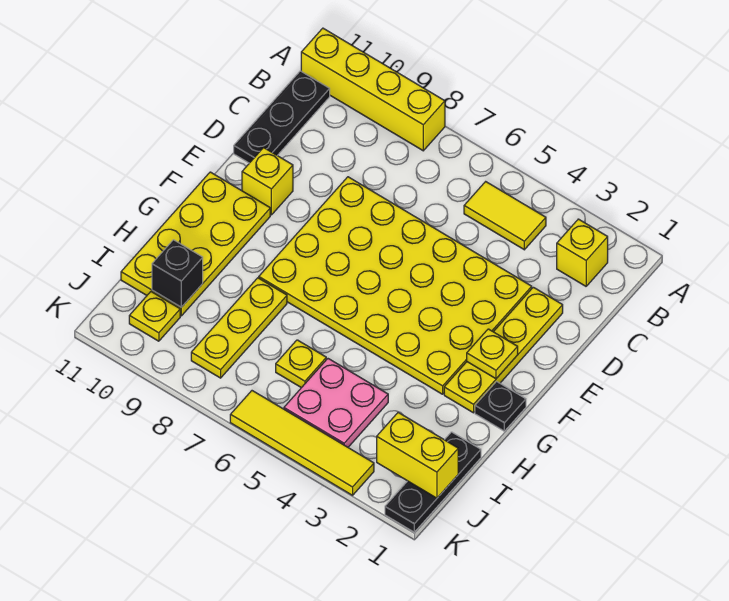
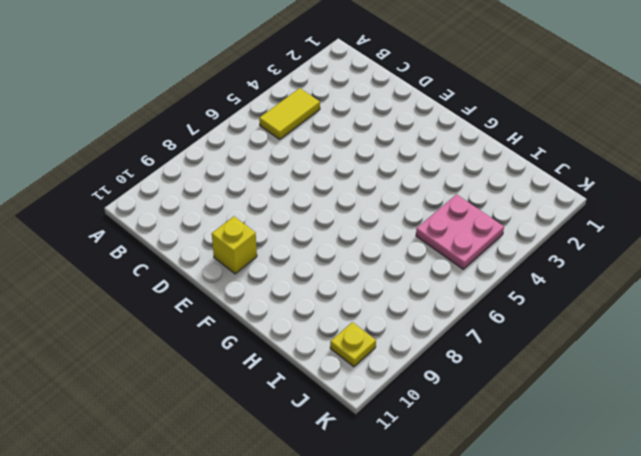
none -> yellow 1x4 brick [301,28,445,151]
none -> yellow 1x1 brick [557,219,608,286]
none -> black 1x3 plate [234,71,330,163]

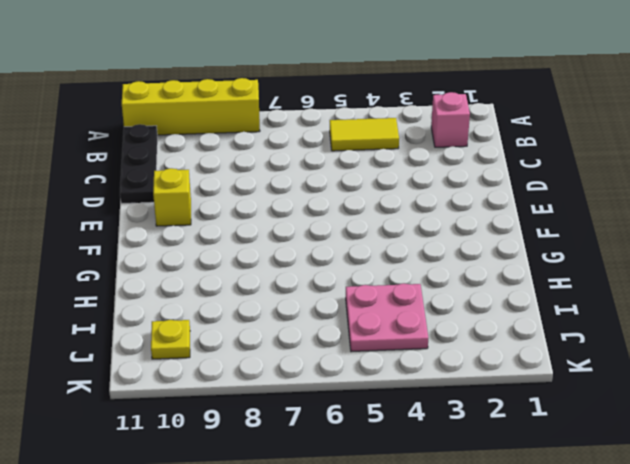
pink 1x1 brick [431,92,470,147] -> yellow 1x1 brick [557,219,608,286]
none -> yellow 1x4 plate [444,287,563,413]
none -> yellow 4x6 plate [259,177,532,394]
none -> yellow 2x4 plate [121,172,270,316]

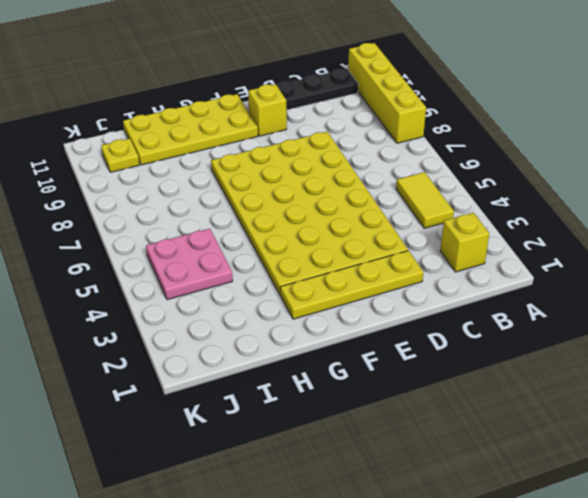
none -> black 1x1 plate [475,382,526,431]
none -> yellow 1x3 plate [191,278,287,378]
none -> black 1x3 plate [385,432,481,532]

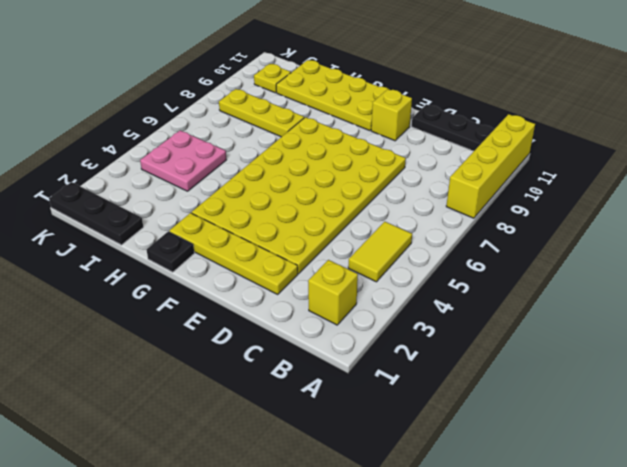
none -> yellow 1x1 plate [276,340,326,388]
none -> yellow 1x4 tile [230,391,374,495]
none -> yellow 1x1 plate [467,329,518,379]

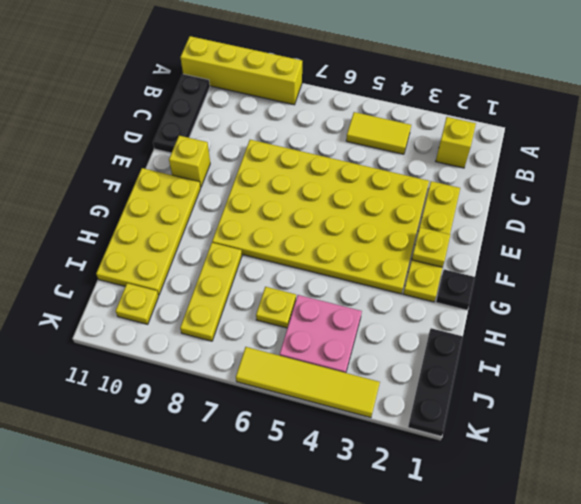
none -> black 1x1 brick [152,240,203,307]
none -> yellow 1x2 brick [377,413,458,498]

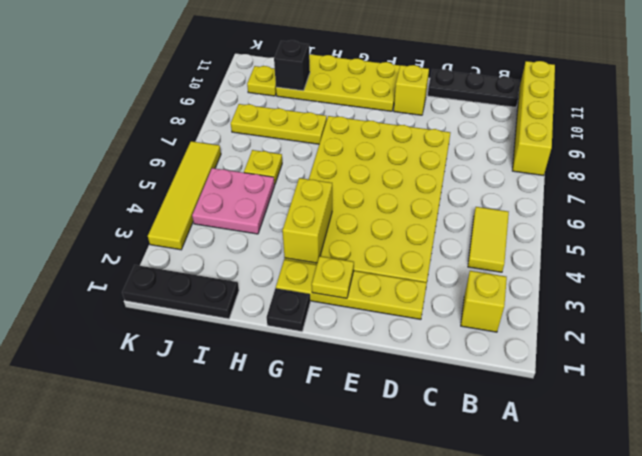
yellow 1x2 brick [282,178,332,263] -> yellow 1x2 brick moved to [377,413,458,498]

